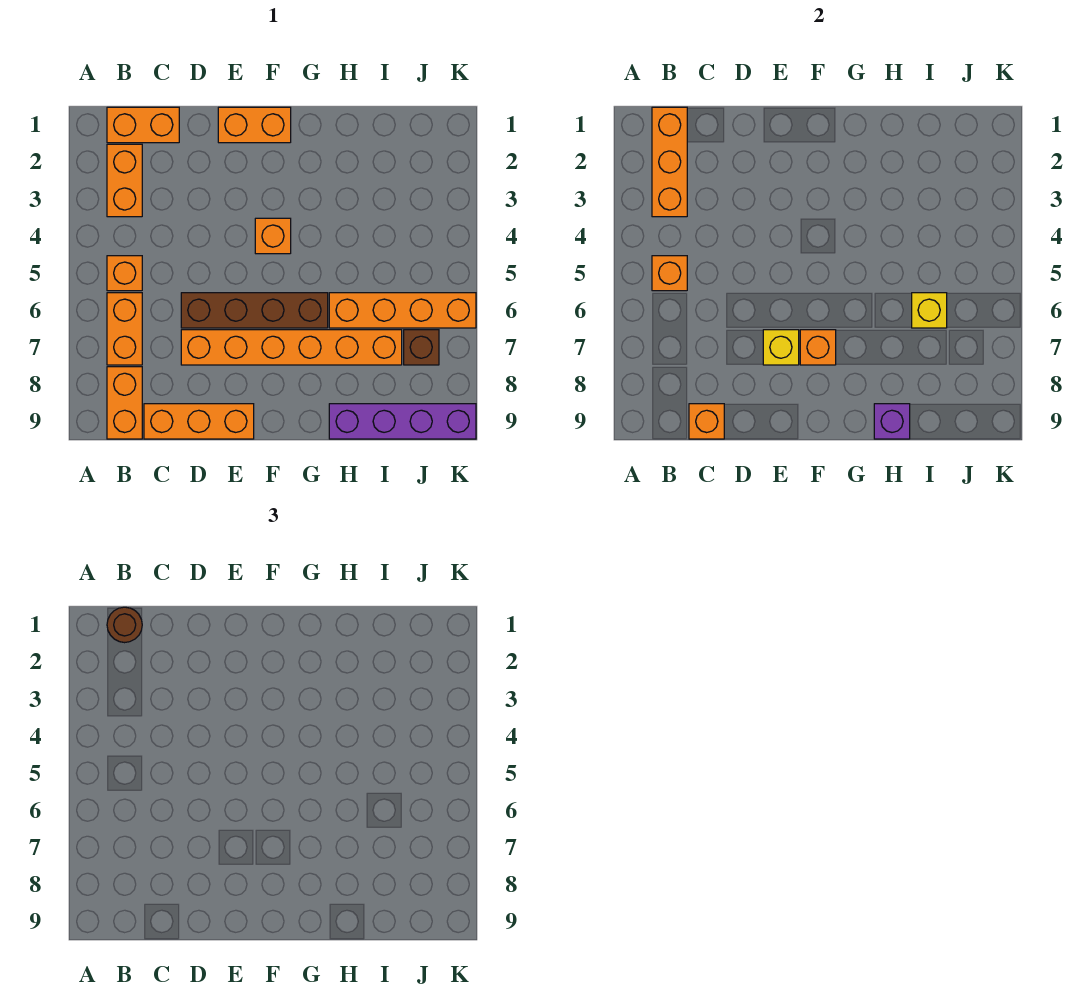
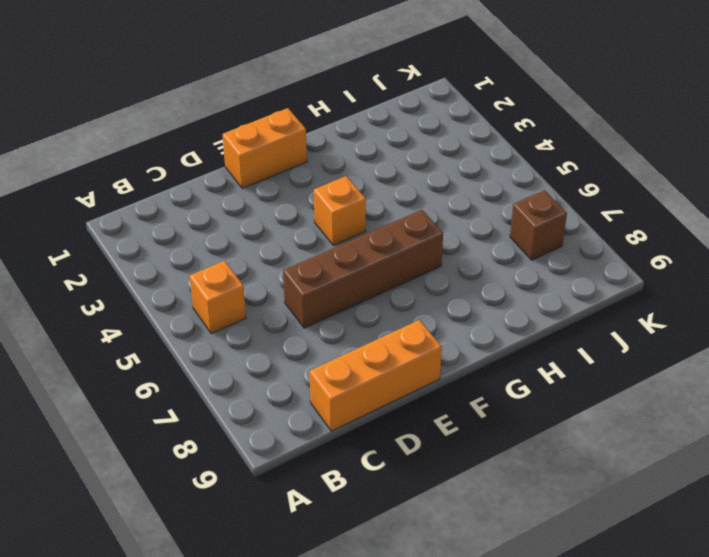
none -> orange 1x2 brick [107,107,179,143]
none -> orange 1x2 brick [107,144,142,217]
none -> orange 1x2 brick [107,293,142,365]

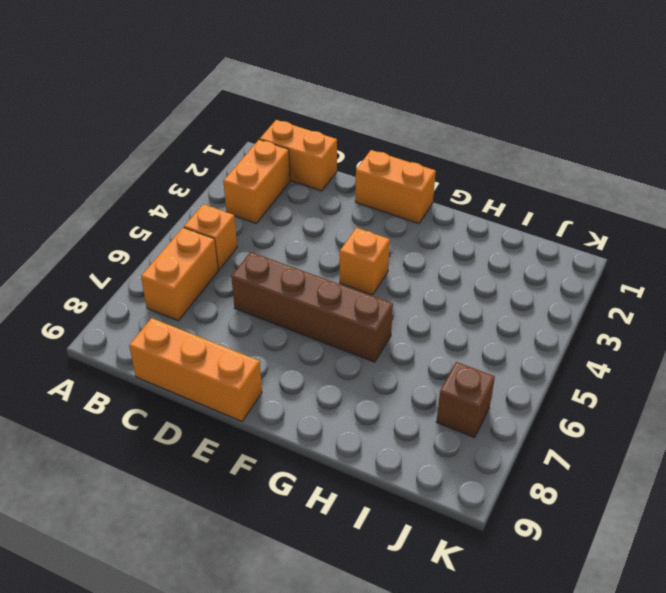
none -> orange 1x2 brick [107,367,142,439]
none -> orange 1x6 brick [181,330,402,365]
none -> orange 1x4 brick [329,293,476,328]

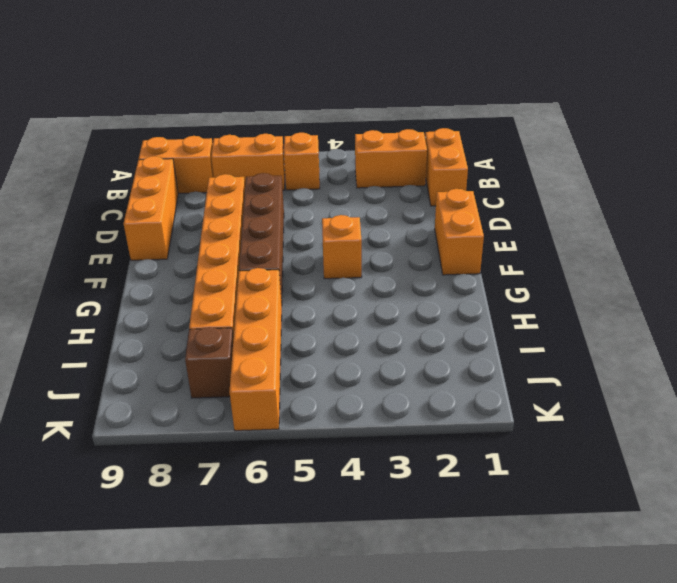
none -> purple 1x4 brick [329,404,476,439]
none -> orange 1x3 brick [652,107,687,217]
none -> orange 1x1 brick [652,256,687,291]

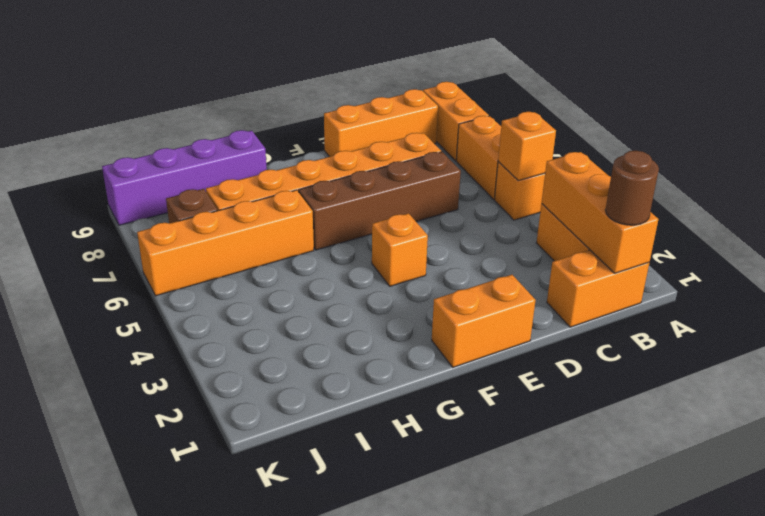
none -> orange 1x1 brick [689,404,724,439]
none -> yellow 1x1 brick [763,330,799,365]
none -> orange 1x1 brick [800,330,836,365]

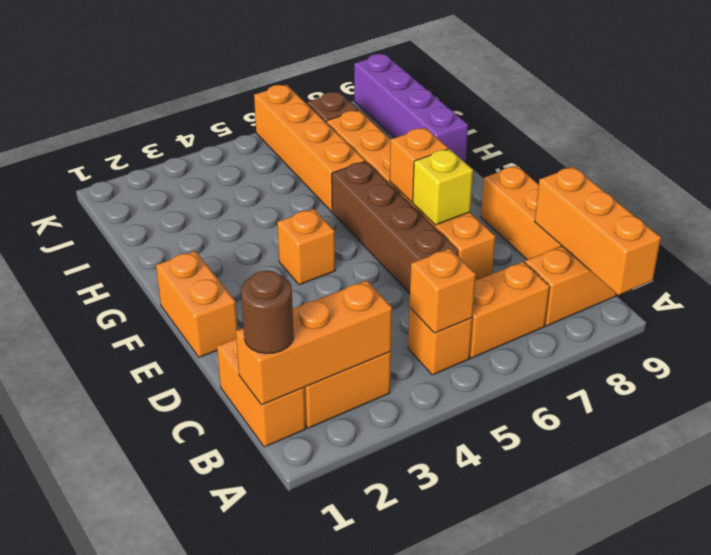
orange 1x3 brick [535,167,661,295] -> orange 1x1 brick [689,404,724,439]
none -> purple 1x1 brick [874,404,910,439]
none -> yellow 1x1 brick [912,293,947,328]

